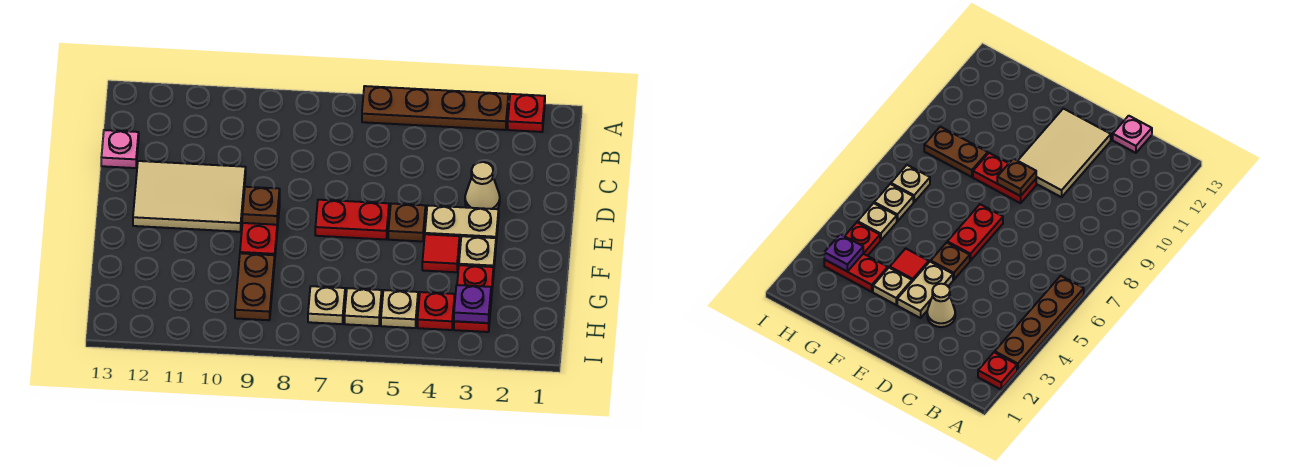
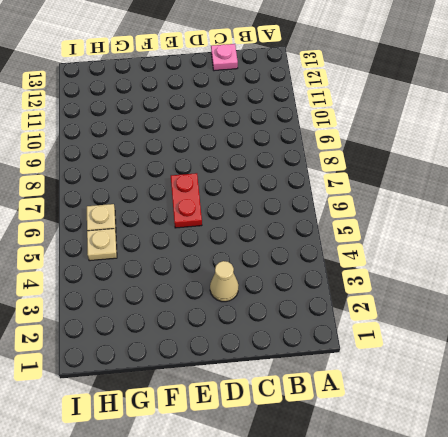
none -> red 1x1 plate [508,94,545,132]
none -> brown 1x4 plate [362,86,508,130]
none -> tan 2x3 tile [133,161,246,232]

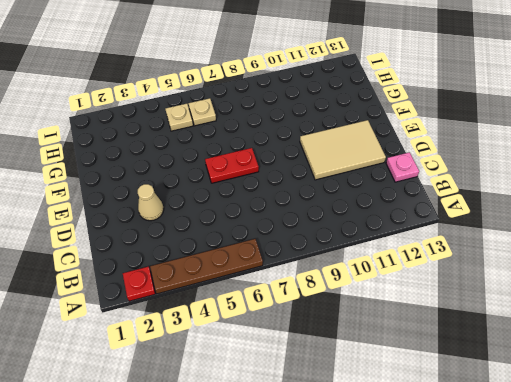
none -> tan 1x2 plate [425,206,499,244]
none -> brown 1x1 plate [388,204,426,241]
none -> red 1x2 plate [240,198,280,255]

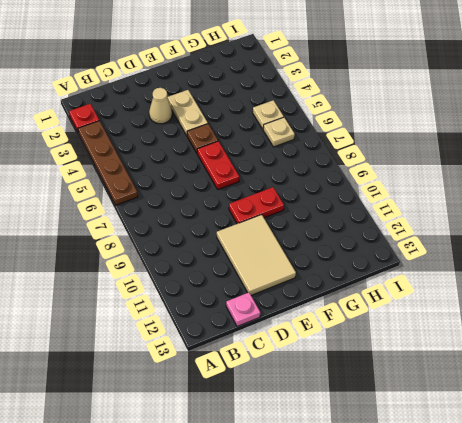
none -> tan 1x1 plate [459,236,496,267]
none -> red 1x1 tile [422,234,460,272]
none -> red 1x2 plate [454,265,494,332]

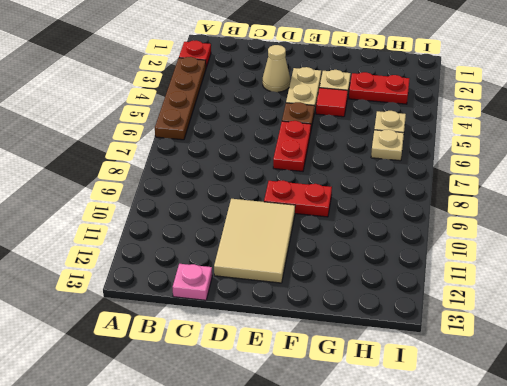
none -> brown 1x2 plate [235,253,275,320]
none -> red 1x1 plate [418,292,455,330]
none -> tan 1x1 plate [308,286,345,324]

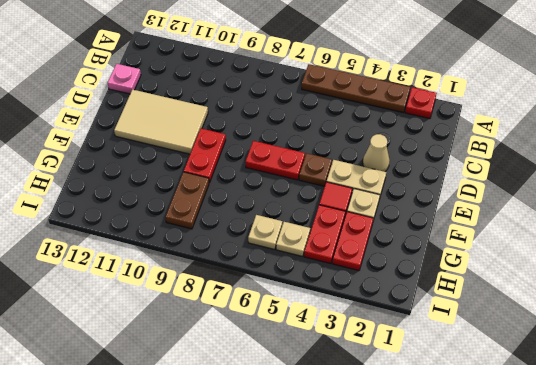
red 1x2 plate [304,205,345,264] -> red 1x1 plate [418,292,455,330]
none -> tan 1x1 plate [308,286,345,324]
none -> brown 1x1 plate [242,187,280,225]
none -> purple 1x1 plate [454,285,491,323]

